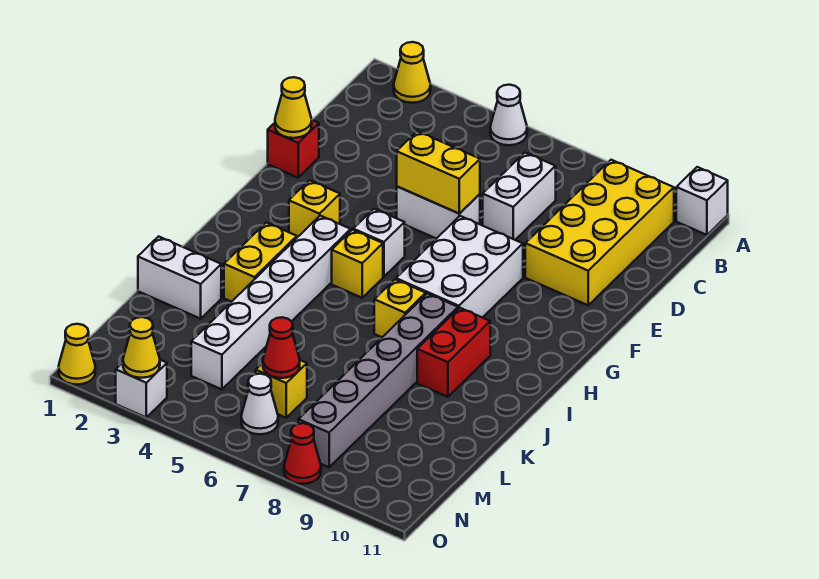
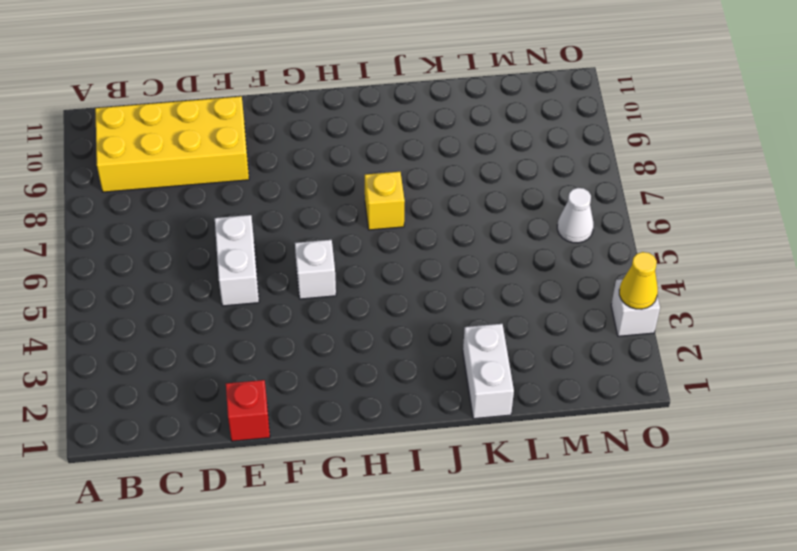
none -> yellow 1x1 cone [394,42,431,103]
none -> white 1x1 cone [490,85,527,145]
none -> white 1x1 brick [676,167,728,235]

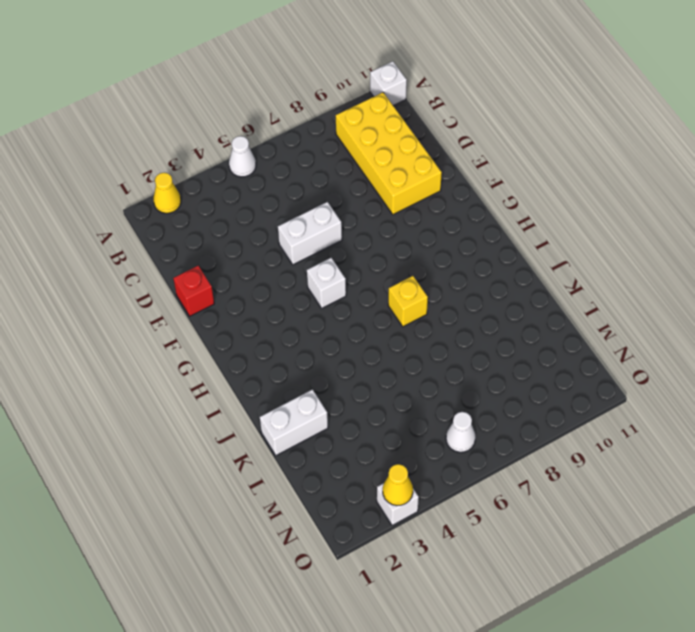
none -> white 1x2 brick [483,153,556,240]
none -> white 2x3 brick [396,216,523,318]
none -> yellow 1x1 brick [289,180,340,237]

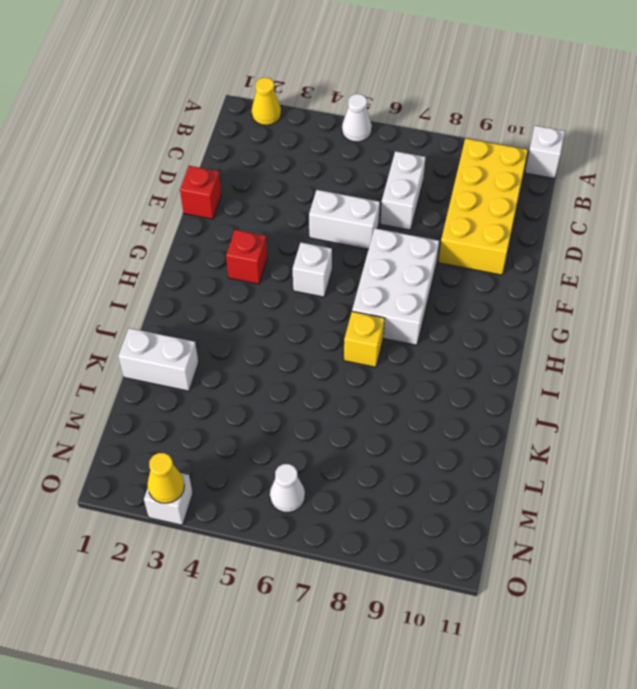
red 1x1 brick [226,230,267,284] -> yellow 1x1 brick [289,180,340,237]
none -> white 1x6 brick [191,216,351,389]
none -> yellow 1x1 brick [332,230,383,298]
none -> yellow 1x2 brick [224,223,297,302]

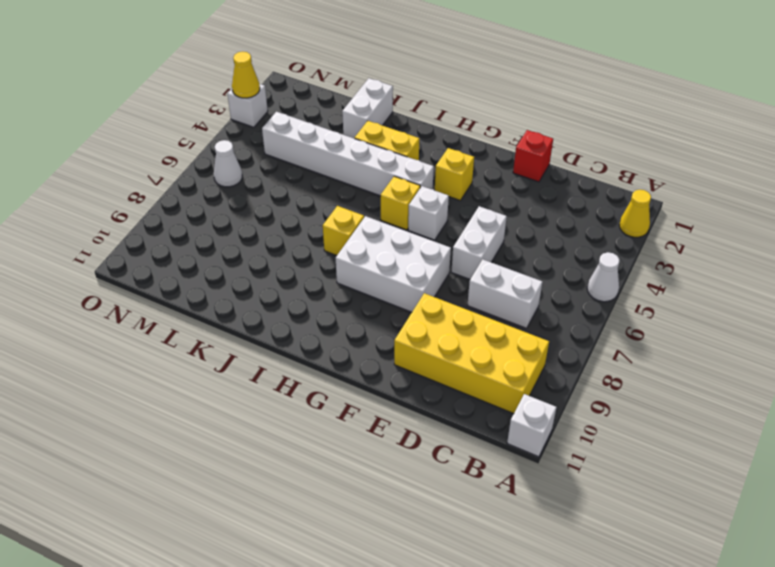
none -> grey 1x6 brick [299,293,458,467]
none -> red 1x2 brick [417,308,490,397]
none -> yellow 1x1 brick [256,360,307,418]

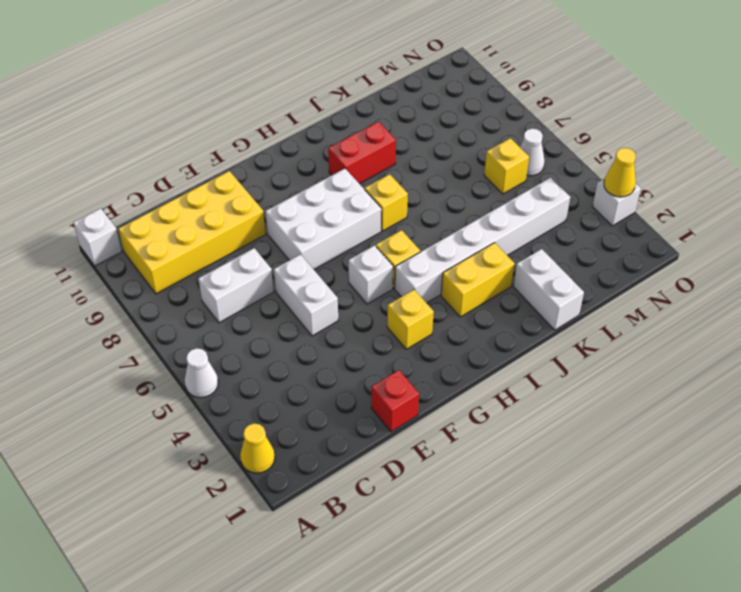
none -> grey 1x6 brick [299,293,458,467]
none -> yellow 1x1 cone [59,324,95,385]
none -> red 1x1 cone [284,423,321,484]

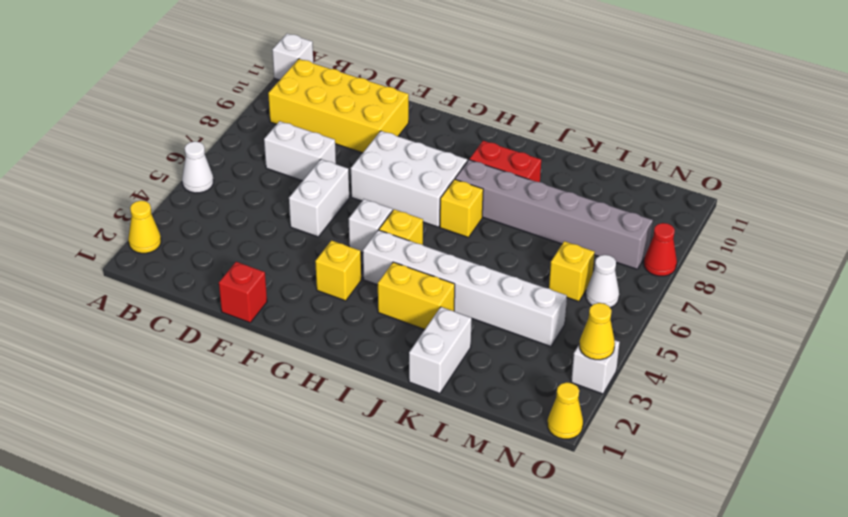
none -> yellow 1x1 cone [275,77,312,138]
none -> yellow 1x2 brick [397,131,480,214]
none -> red 1x1 cone [263,317,300,378]

